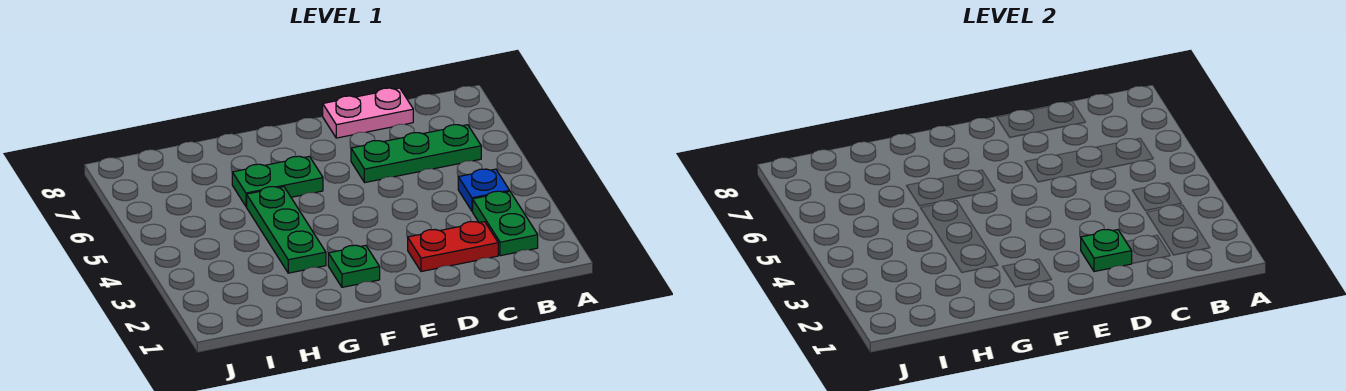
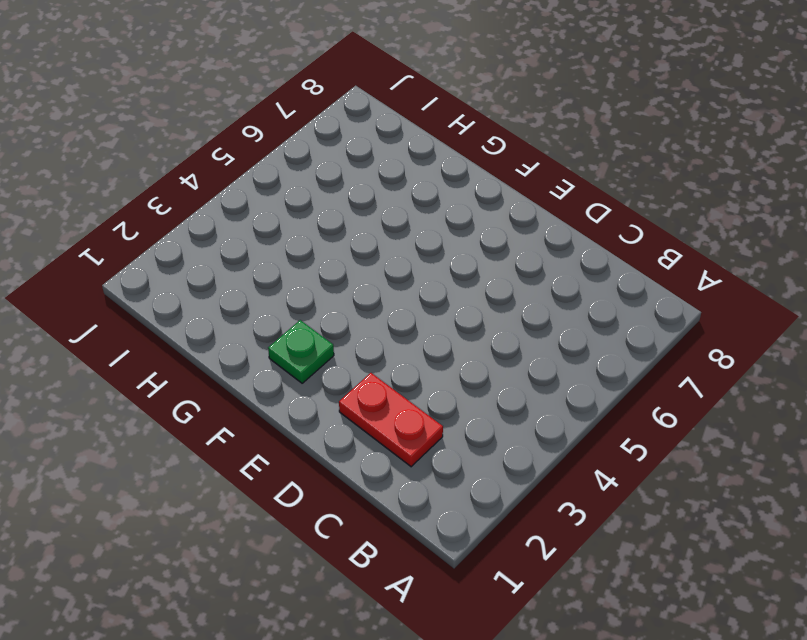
none -> green 1x2 plate [473,191,538,256]
none -> blue 1x1 plate [458,169,510,211]

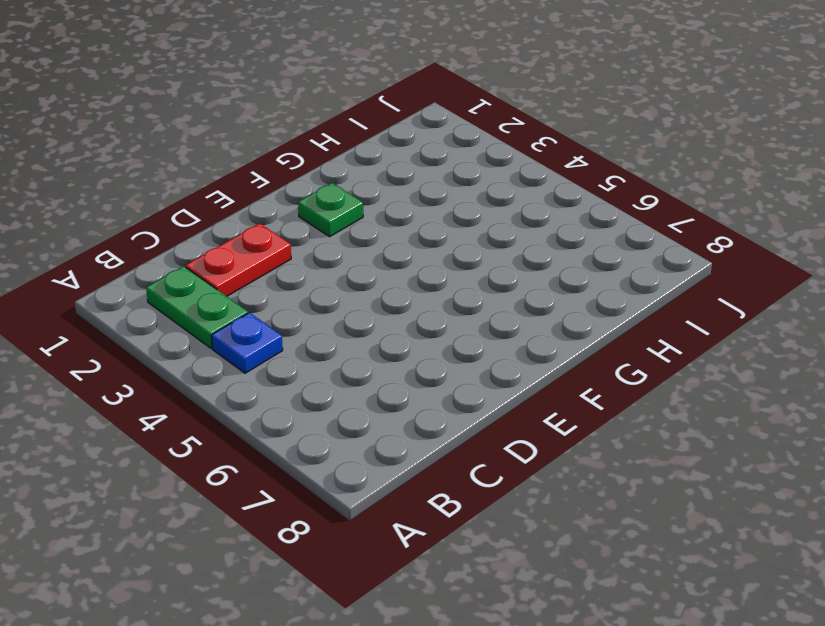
none -> green 1x3 plate [351,125,481,183]
none -> pink 1x2 plate [323,88,413,138]

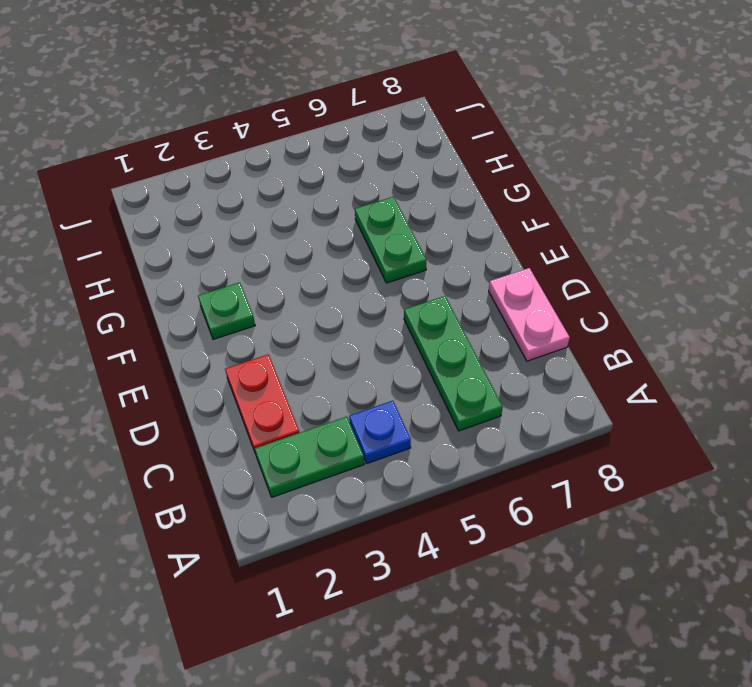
none -> green 1x3 plate [247,187,326,273]
none -> green 1x1 plate [1081,230,1132,272]

